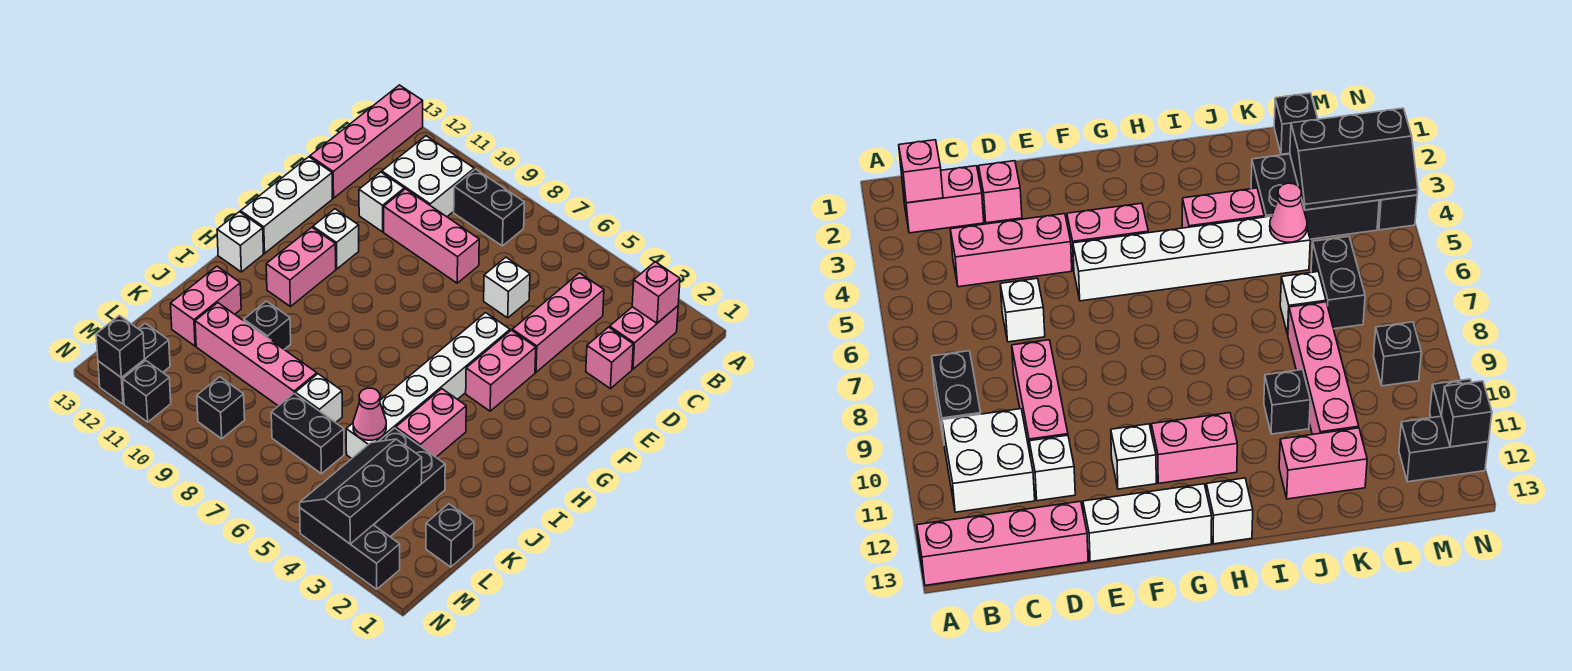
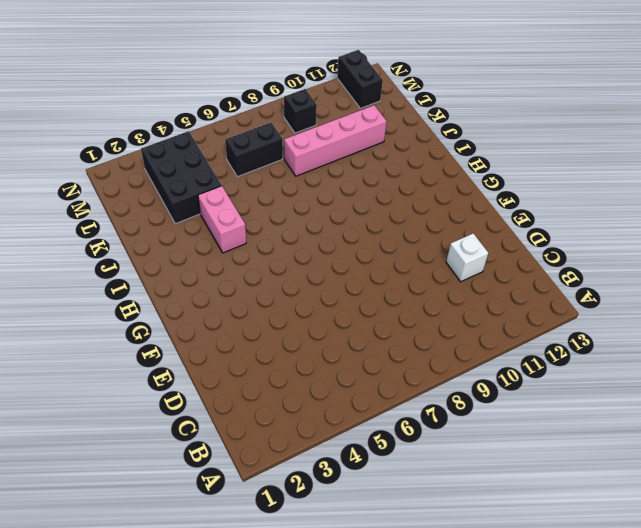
none -> pink 1x4 brick [310,85,423,198]
none -> pink 1x2 brick [610,306,678,369]
none -> black 1x2 brick [454,169,524,246]
none -> white 2x2 brick [382,136,474,217]

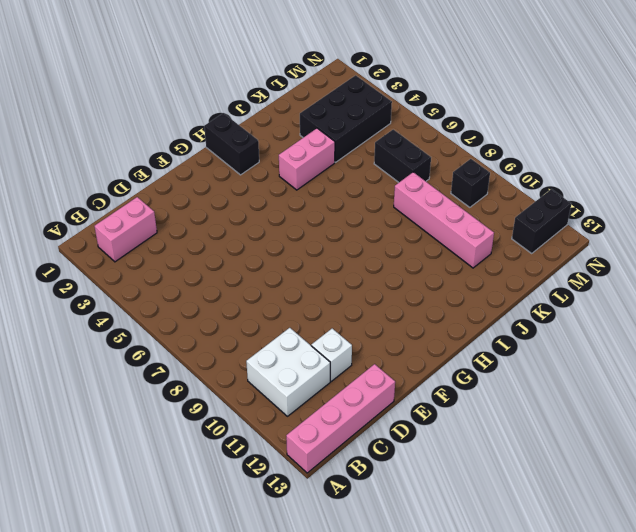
black 1x2 brick [204,113,259,175] -> black 1x2 brick moved to [454,169,524,246]
none -> pink 1x3 brick [512,273,604,372]
none -> pink 1x1 brick [586,327,633,389]
none -> white 1x1 brick [484,257,530,318]
none -> pink 1x3 brick [384,189,479,283]

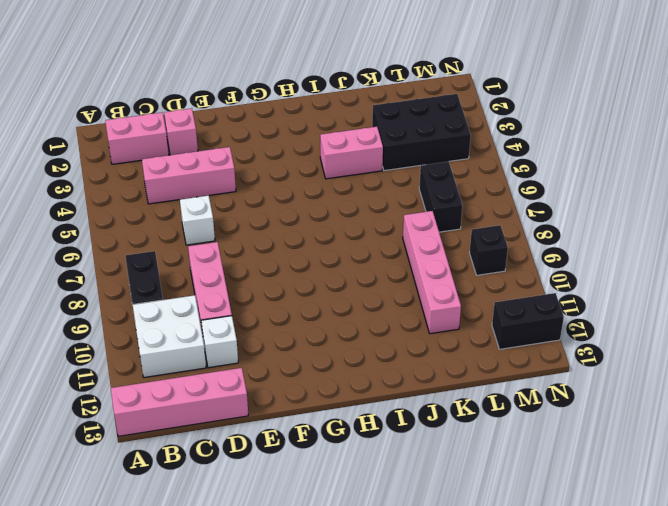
none -> white 1x3 brick [241,157,333,253]
none -> pink 1x2 brick [466,330,536,411]
none -> white 1x6 brick [346,313,510,458]
none -> white 1x1 brick [313,209,359,269]

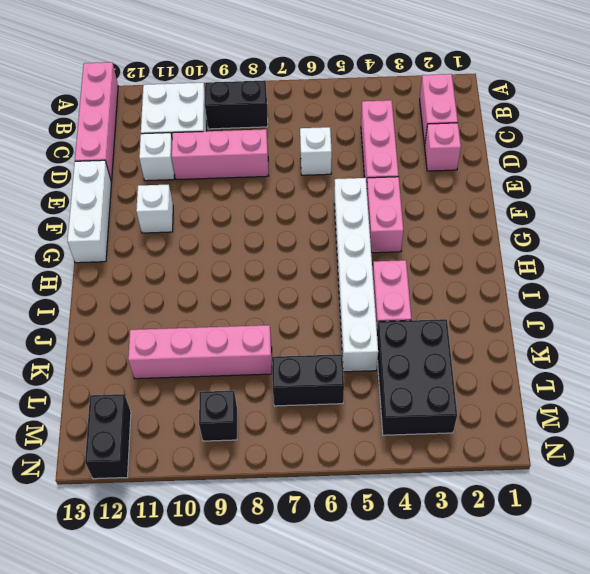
none -> pink 1x2 brick [266,227,336,307]
none -> white 1x1 brick [217,212,263,272]
none -> black 1x1 brick [244,301,291,349]
none -> pink 1x2 brick [170,266,241,346]

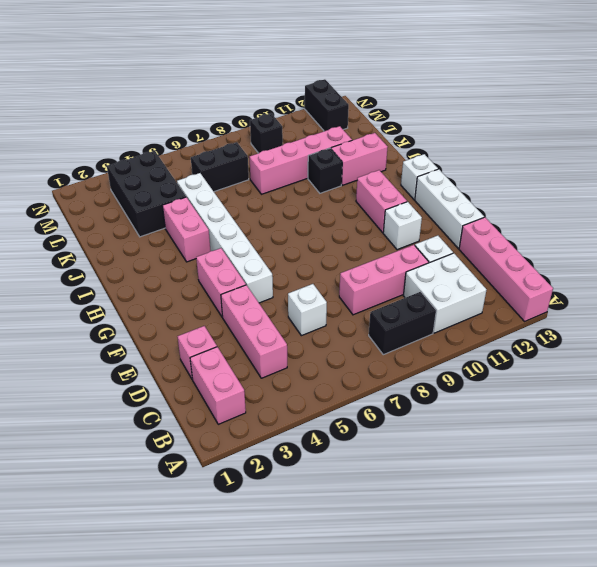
pink 1x2 brick [331,133,388,185] -> pink 1x2 brick turned to [170,266,241,346]
none -> white 1x1 brick [295,374,342,423]
none -> black 1x1 brick [426,504,474,567]
none -> black 1x3 brick [300,508,400,589]
none -> black 1x1 brick [123,361,171,422]

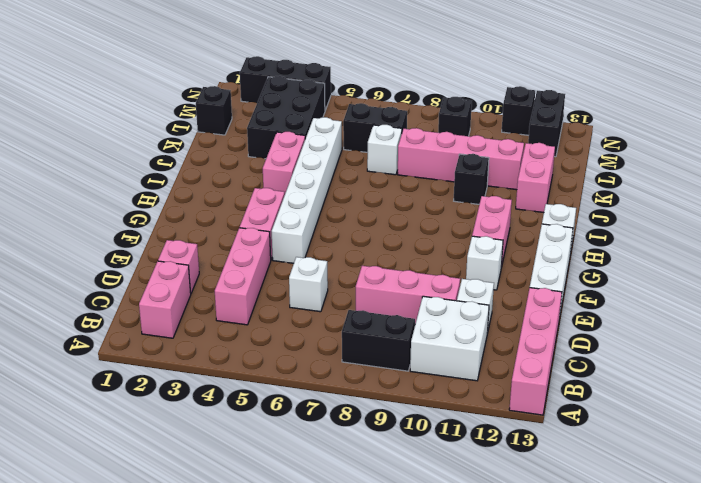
none -> pink 1x1 brick [632,262,680,323]
none -> pink 1x1 cone [353,388,386,440]
none -> black 2x3 slope [300,439,422,544]
none -> black 1x1 brick [96,316,145,378]

